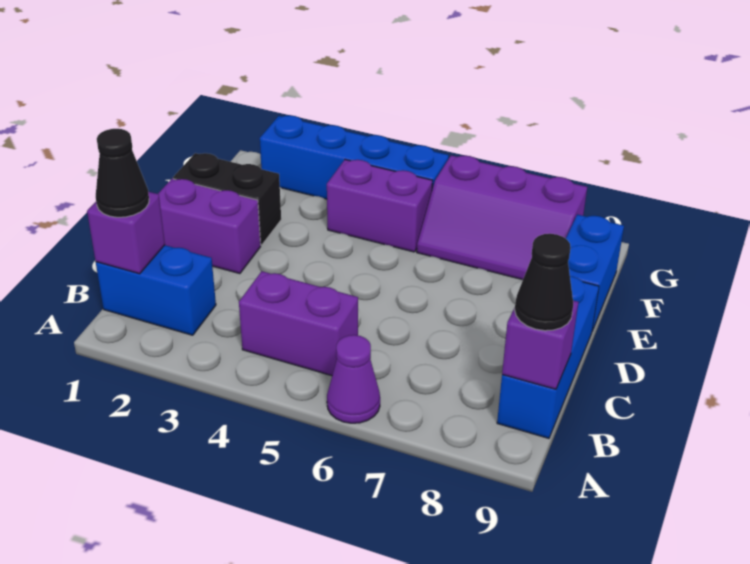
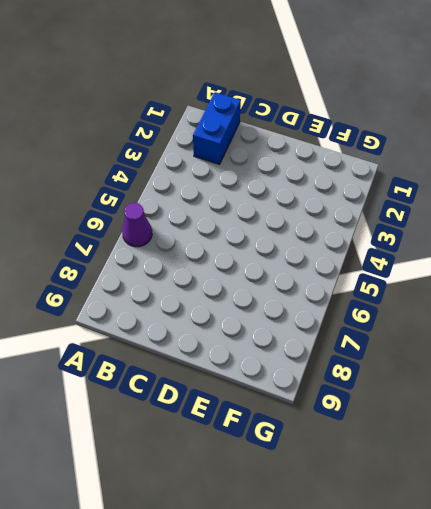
none -> purple 1x2 brick [239,271,358,376]
none -> blue 1x3 brick [497,276,599,438]
none -> purple 1x2 brick [158,179,261,274]

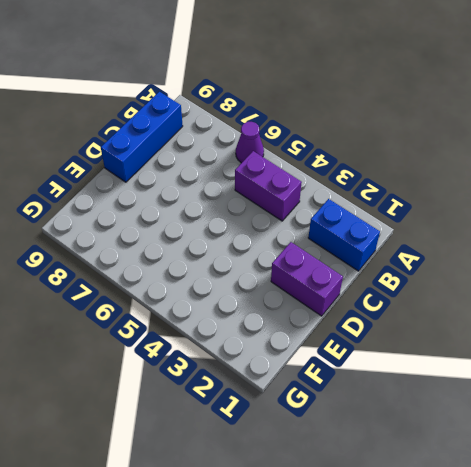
none -> black 1x2 brick [173,153,281,245]
none -> blue 1x2 brick [566,214,624,331]
none -> purple 1x2 brick [327,160,433,252]

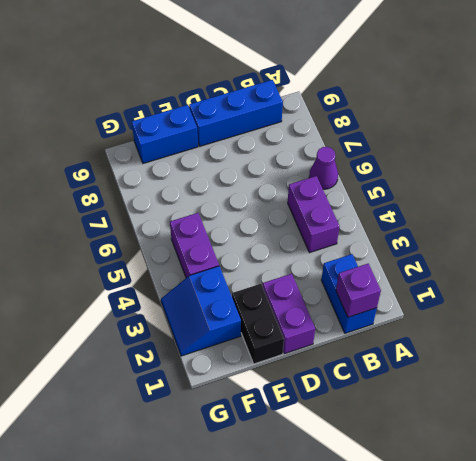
blue 2x2 slope [161,266,241,356] -> blue 1x4 brick [260,115,449,199]
none -> purple 2x3 slope [417,155,587,280]
none -> purple 1x1 brick [502,301,578,389]
none -> black 1x1 cone [96,129,149,217]

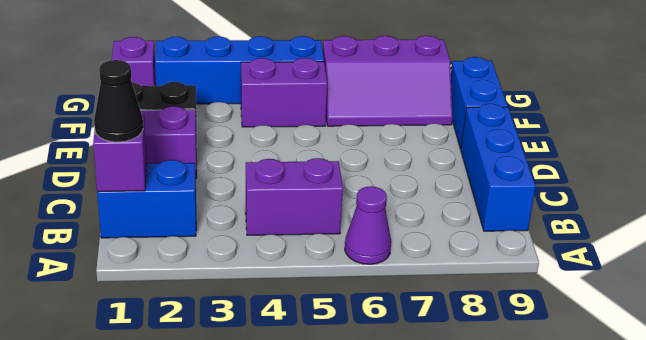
purple 1x1 brick [112,37,156,86] -> purple 1x1 brick moved to [502,301,578,389]
none -> black 1x1 cone [515,234,573,331]

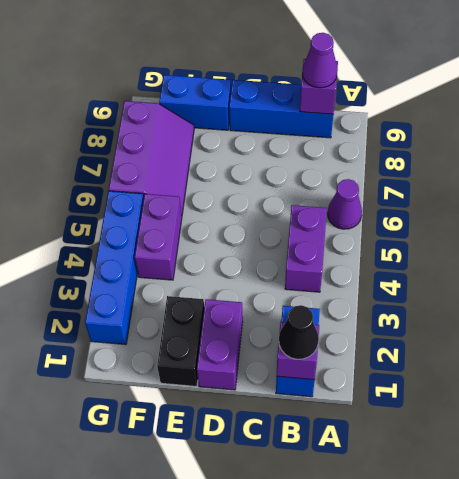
purple 1x1 cone [302,33,338,88] -> black 1x1 cone [515,234,573,331]

